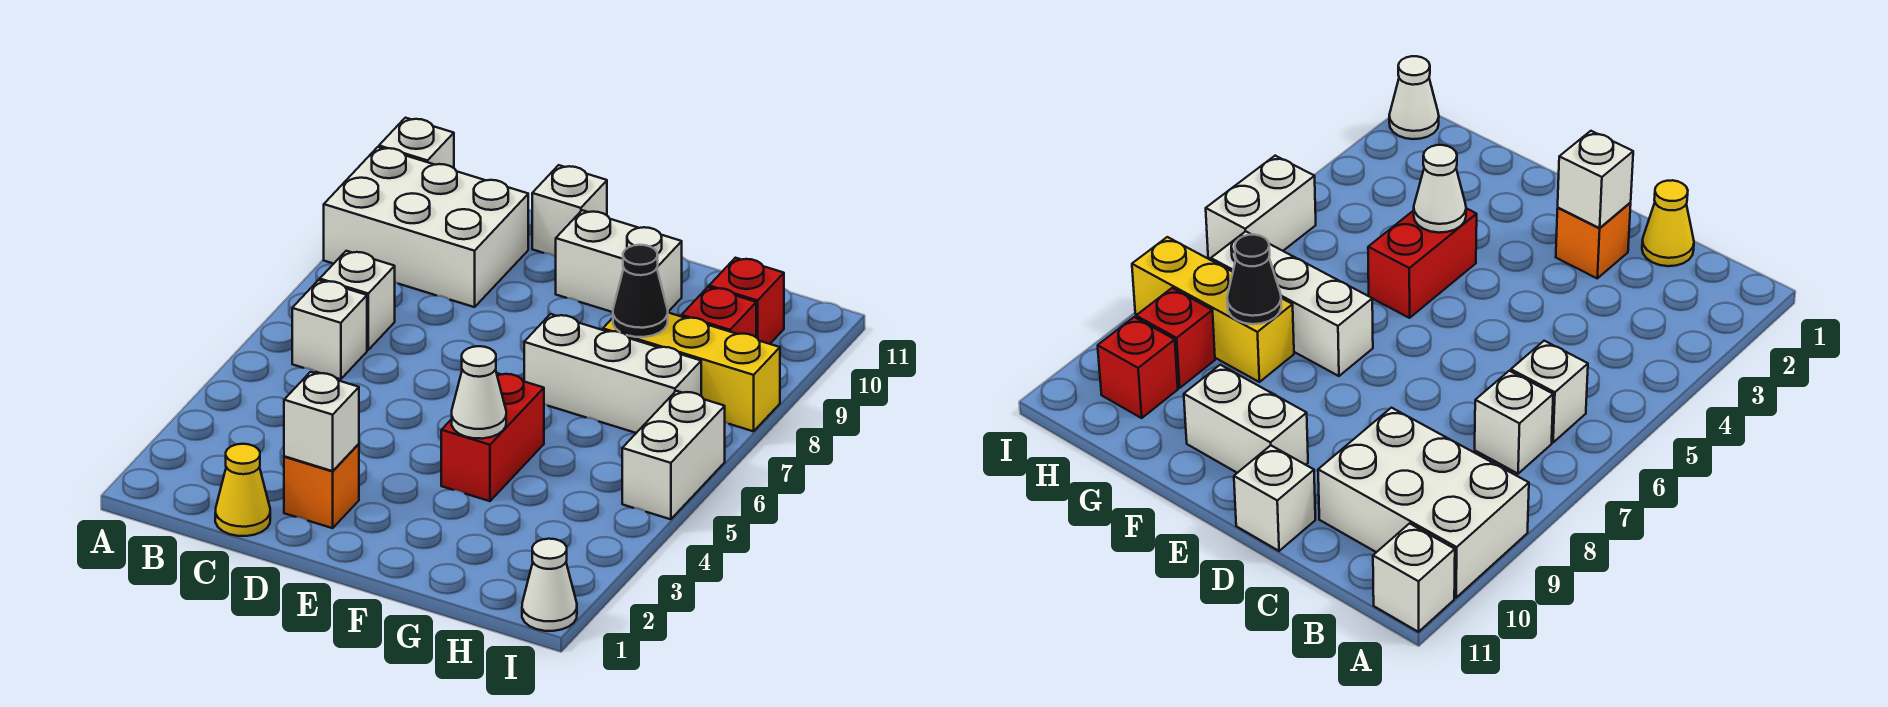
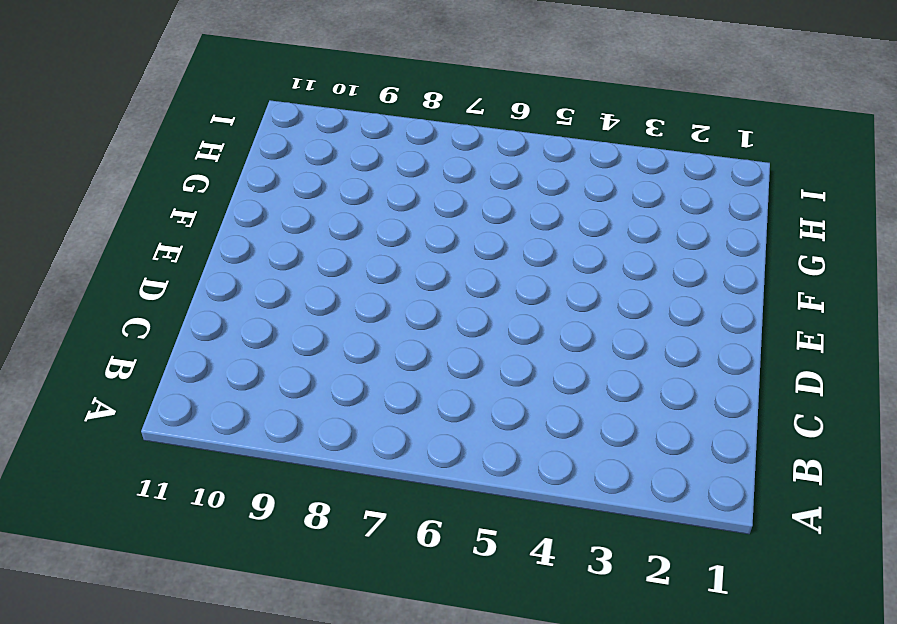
none -> white 2x3 brick [324,147,528,307]
none -> white 1x1 brick [379,118,454,168]
none -> white 1x1 brick [292,280,367,379]

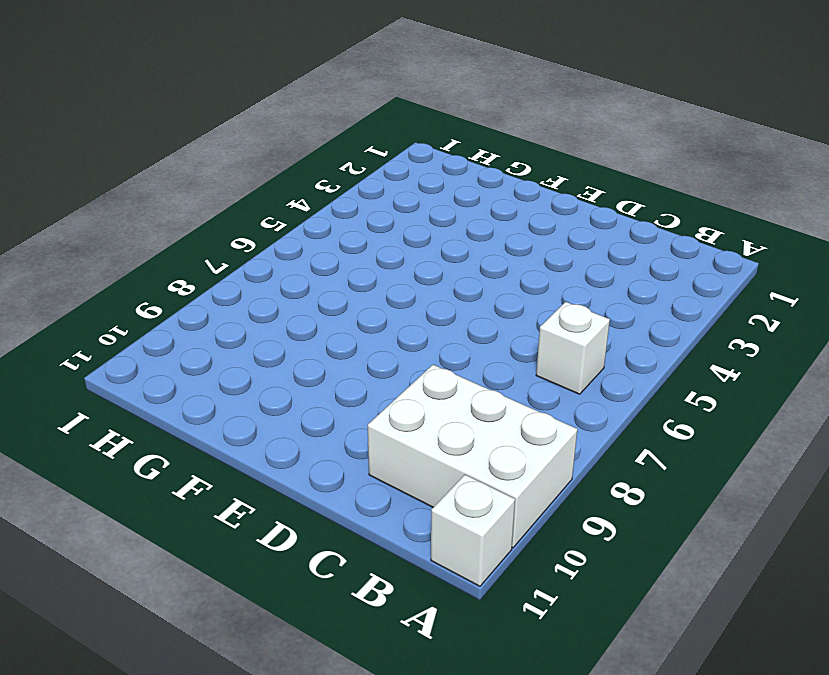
none -> white 1x1 brick [320,251,395,350]
none -> yellow 1x1 cone [215,444,270,536]
none -> orange 1x1 brick [284,444,359,528]

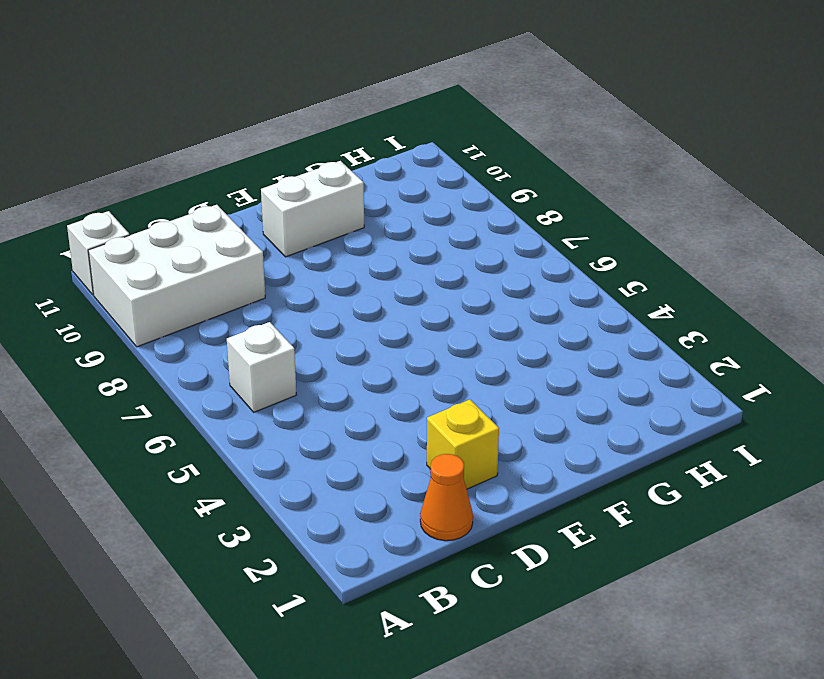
orange 1x1 cone [420,454,473,541] -> yellow 1x1 cone [215,444,270,536]
yellow 1x1 brick [427,400,499,489] -> orange 1x1 brick [284,444,359,528]
none -> white 1x1 brick [320,251,395,350]
none -> white 1x1 brick [532,165,607,257]
none -> red 1x2 brick [441,373,544,501]

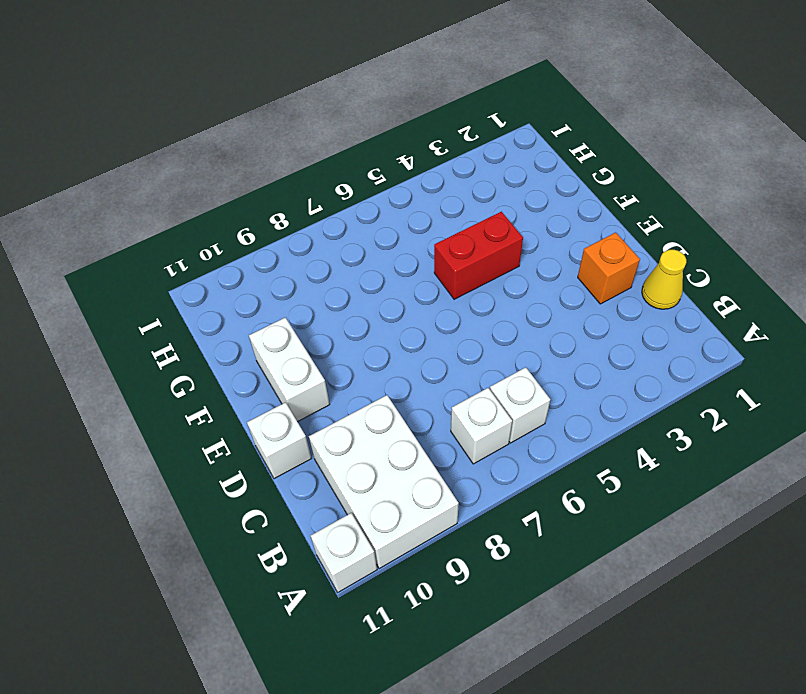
none -> white 1x3 brick [524,314,701,433]
none -> yellow 1x3 brick [603,313,780,431]
none -> red 1x1 brick [682,287,756,337]

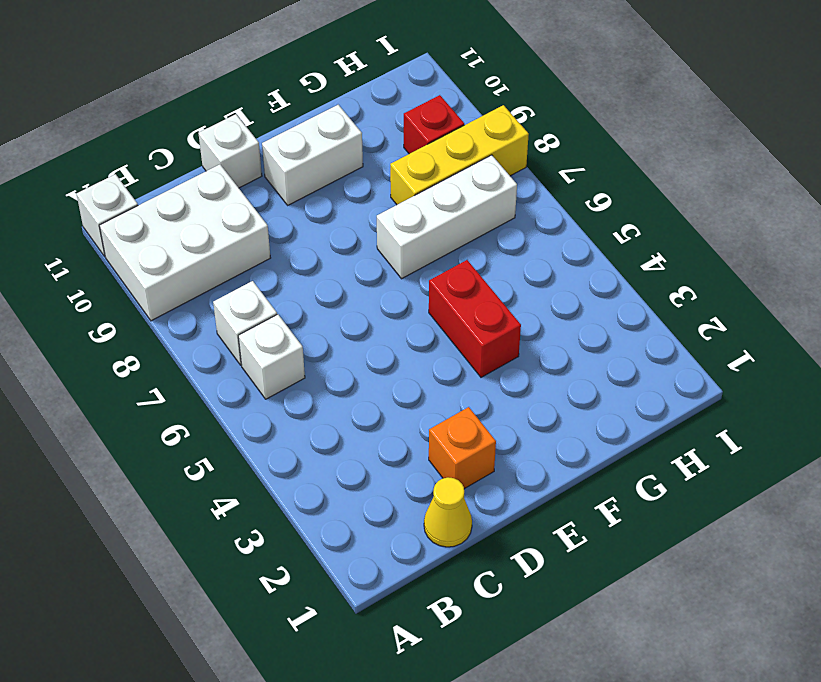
none -> red 1x1 brick [709,258,784,344]
none -> white 1x1 cone [522,539,577,631]
none -> white 1x2 brick [622,391,725,519]

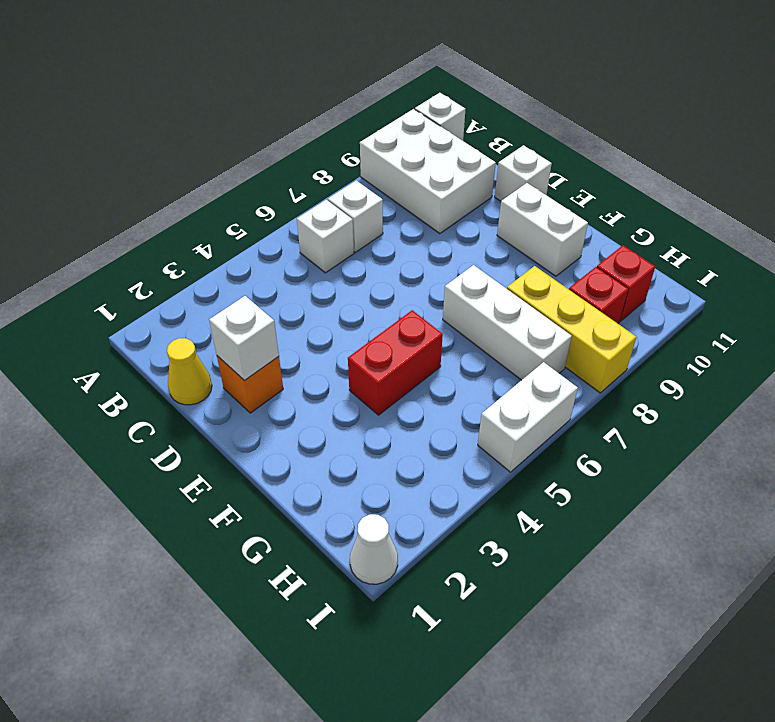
none -> white 1x1 cone [452,346,506,439]
none -> black 1x1 cone [613,245,668,337]

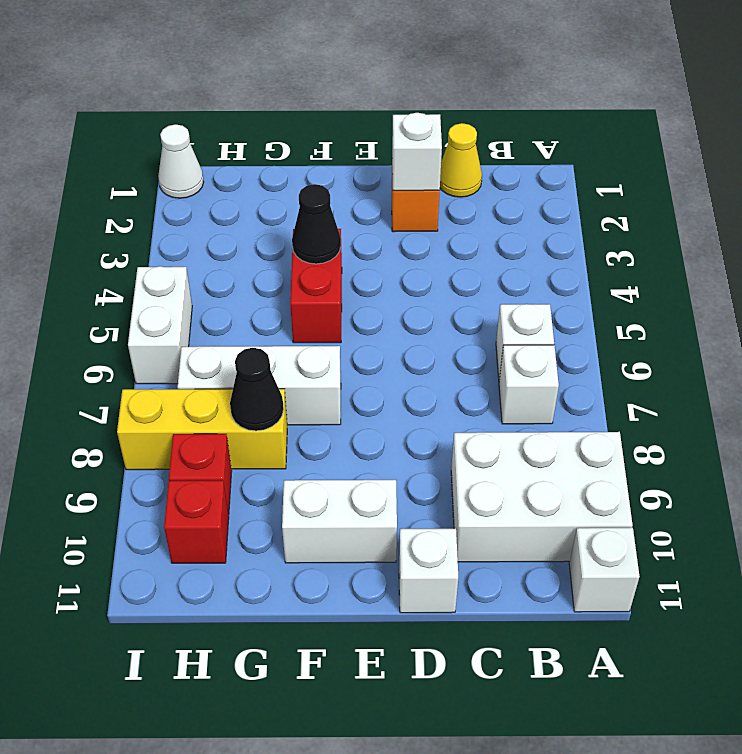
black 1x1 cone [292,184,341,264] -> white 1x1 cone [452,346,506,439]

